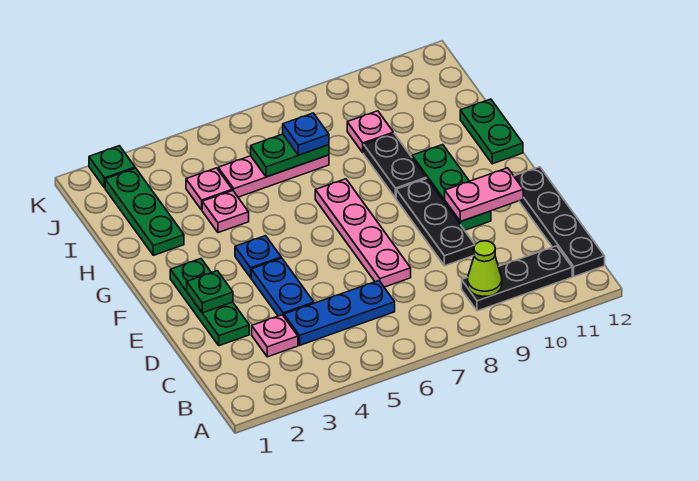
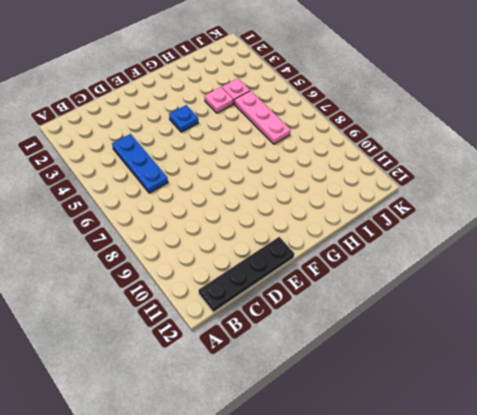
none -> black 1x3 plate [462,246,572,311]
none -> pink 1x1 plate [252,315,298,357]
none -> green 1x3 plate [170,259,249,346]

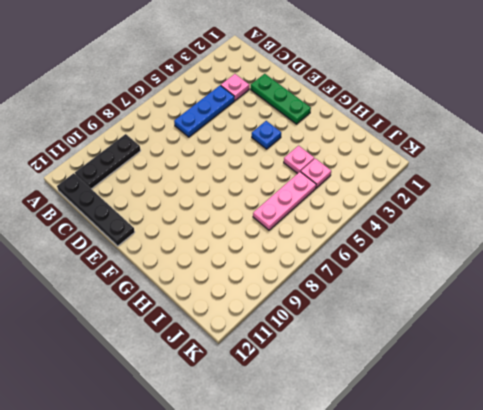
none -> blue 1x2 plate [251,258,314,316]
none -> pink 1x4 plate [315,179,411,287]
none -> black 1x3 plate [396,179,475,266]

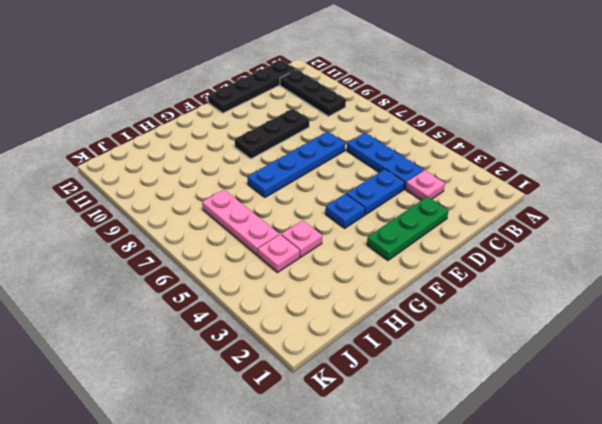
blue 1x4 plate [247,132,345,197] -> pink 1x4 plate [315,179,411,287]
none -> green 1x3 plate [412,145,491,230]
none -> black 1x2 plate [364,133,426,198]
none -> green 1x2 plate [460,99,523,164]

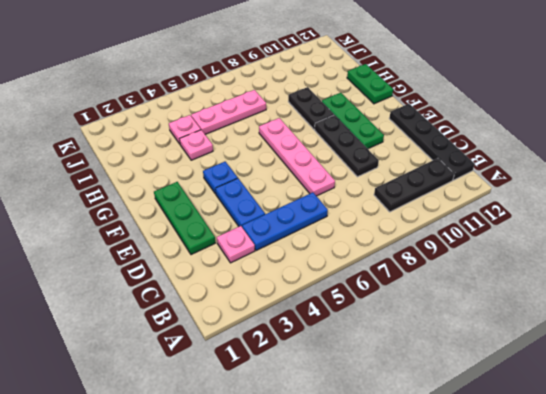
none -> green 1x3 plate [105,168,184,255]
none -> pink 1x1 plate [347,111,393,153]
none -> green 1x1 plate [89,146,135,188]

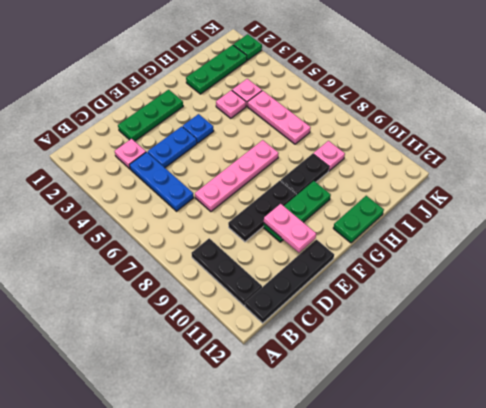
none -> lime 1x1 cone [468,241,502,296]
none -> green 1x1 plate [187,271,233,313]
none -> green 1x2 plate [251,134,329,177]

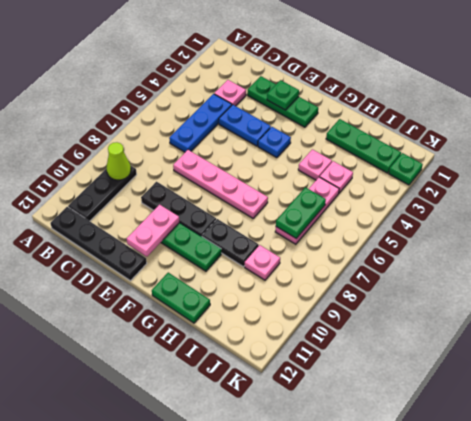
none -> blue 1x1 plate [283,113,329,155]

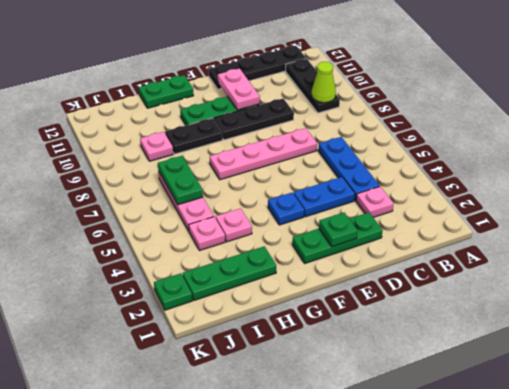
none -> blue 1x1 plate [283,113,329,155]

